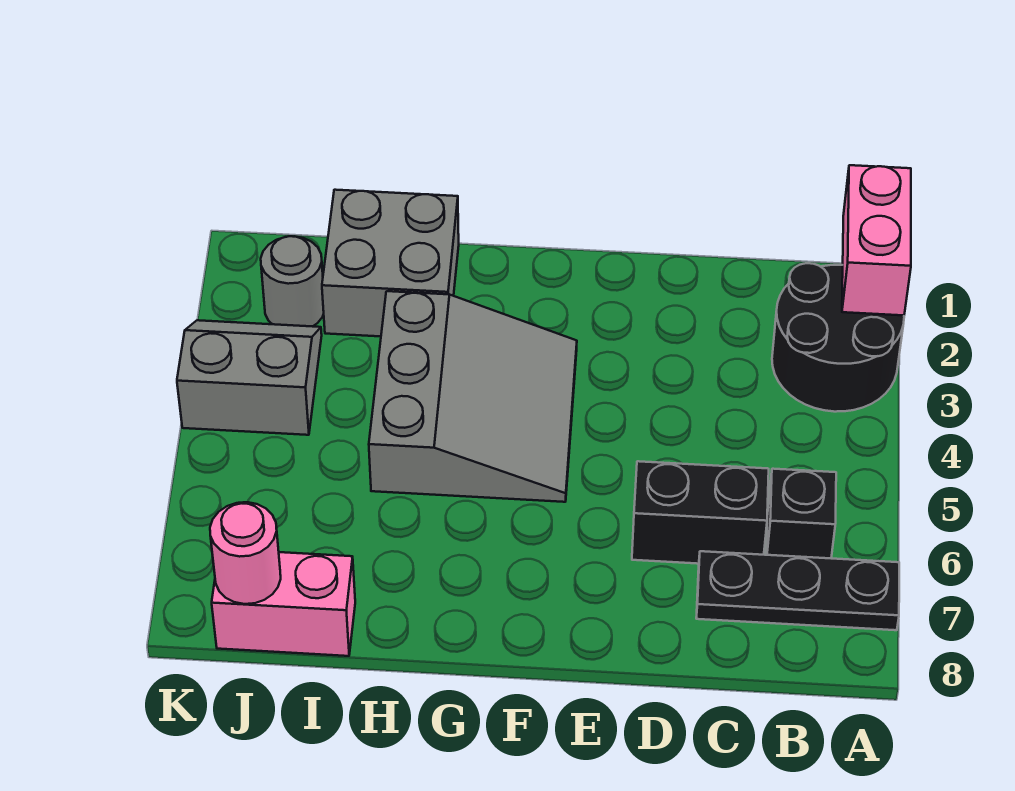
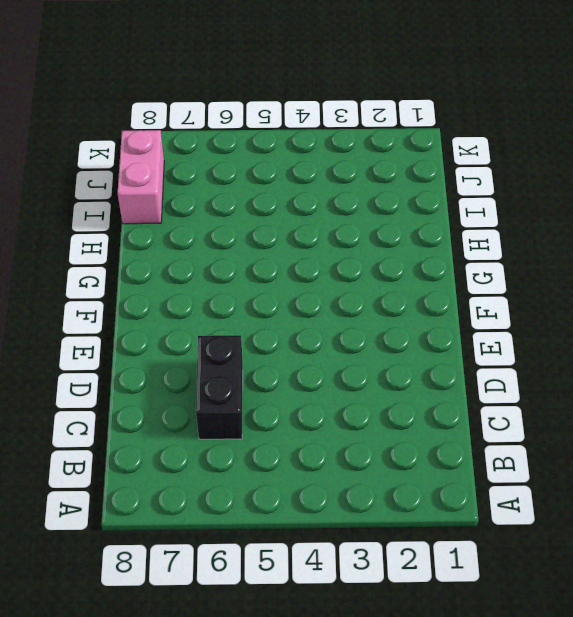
none -> black 2x2 round brick [772,263,904,412]
none -> black 1x3 plate [696,551,899,630]

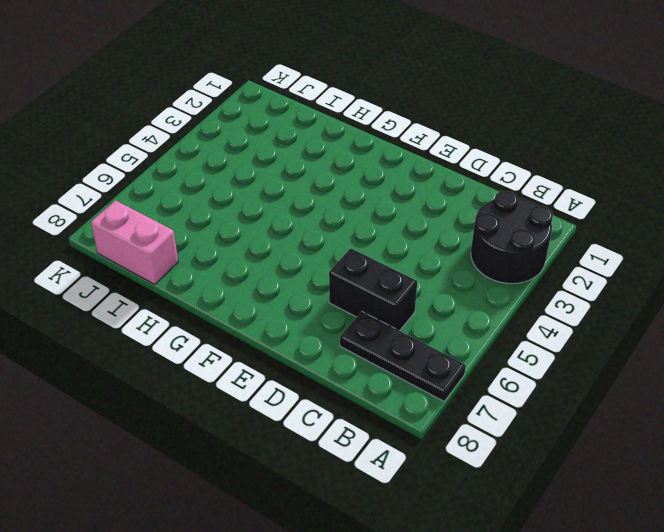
none -> black 1x1 brick [766,469,836,558]
none -> grey 3x3 slope [369,291,577,502]

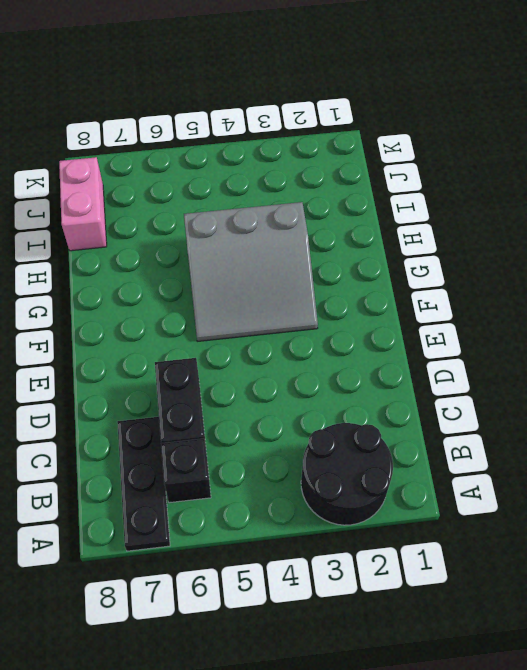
none -> grey 2x2 brick [322,190,459,336]
none -> grey 1x1 round brick [261,236,324,327]

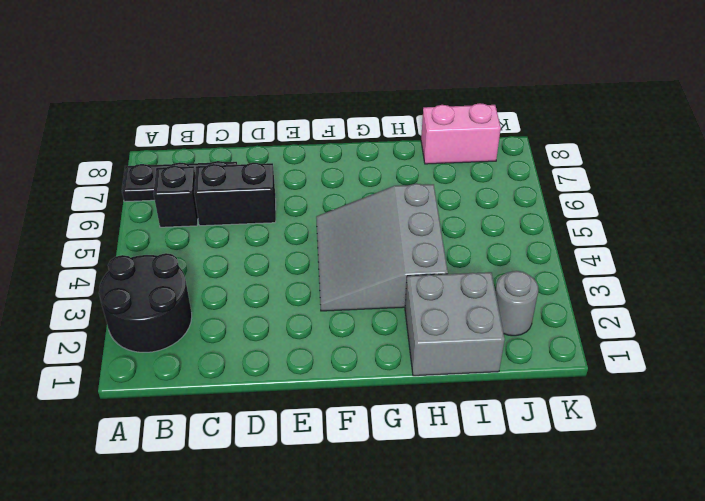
none -> grey 2x2 slope [177,320,322,435]
none -> pink 1x2 brick [842,165,911,315]

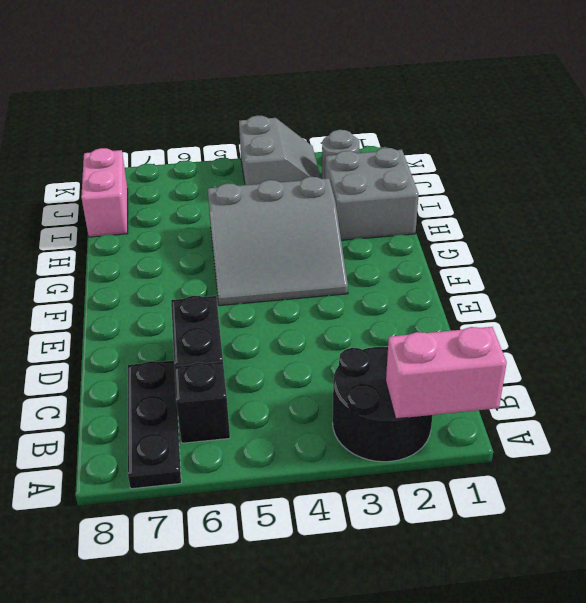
none -> pink 1x1 round brick [210,502,281,604]

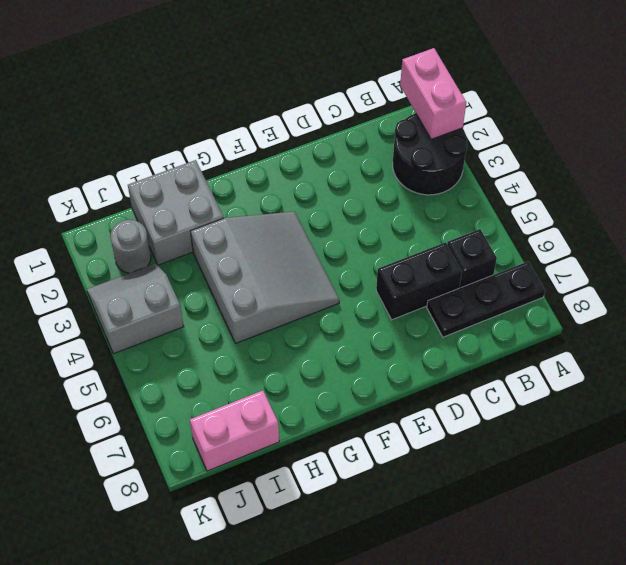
none -> pink 1x1 round brick [210,502,281,604]

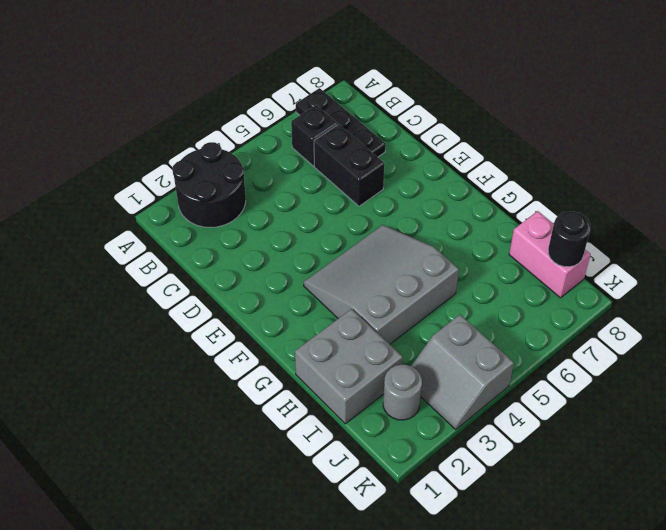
black 1x1 round brick [548,212,590,267] -> pink 1x1 round brick [210,502,281,604]
none -> pink 1x2 brick [842,165,911,315]

